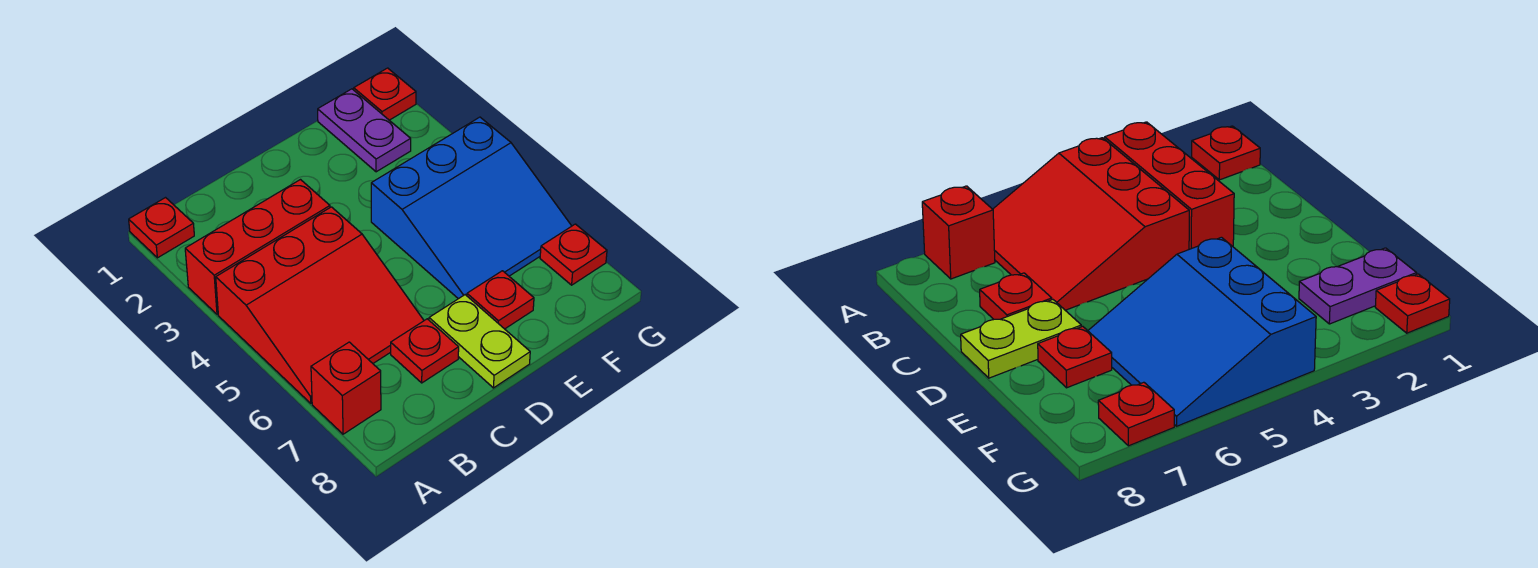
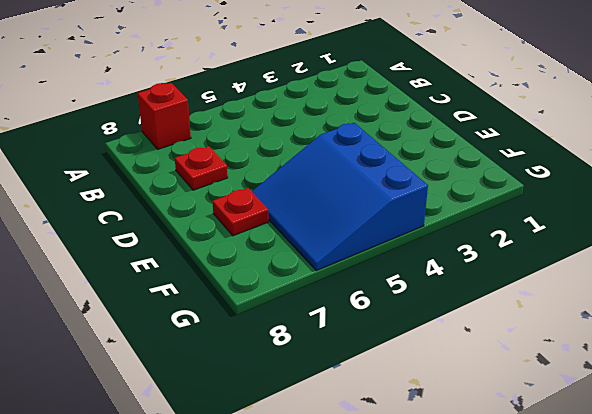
none -> red 1x1 plate [129,198,194,258]
none -> red 1x3 brick [185,180,330,314]

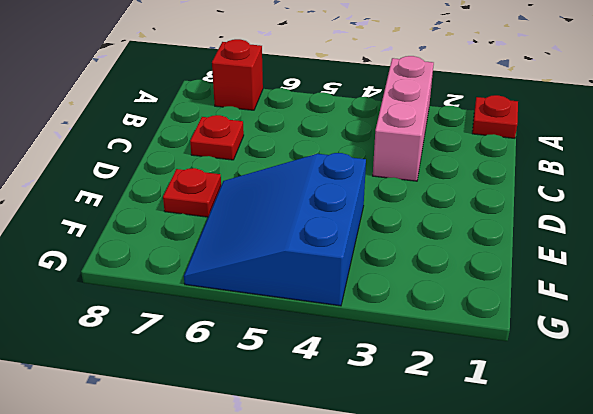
pink 1x3 brick [373,56,434,181] -> red 1x3 brick [185,180,330,314]
none -> red 3x3 slope [216,207,424,403]
none -> lime 1x2 plate [429,295,530,388]

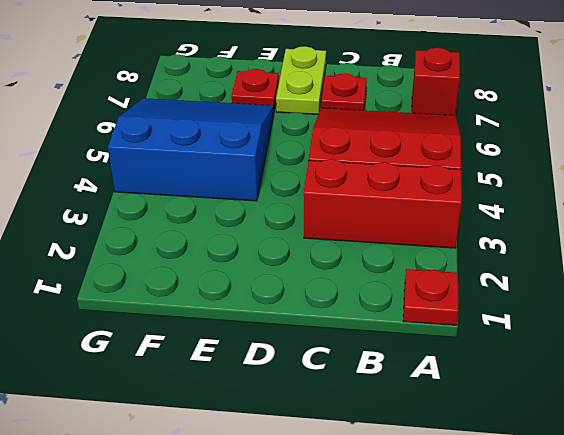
none -> purple 1x2 plate [318,89,411,172]
none -> red 1x1 plate [354,68,416,120]

